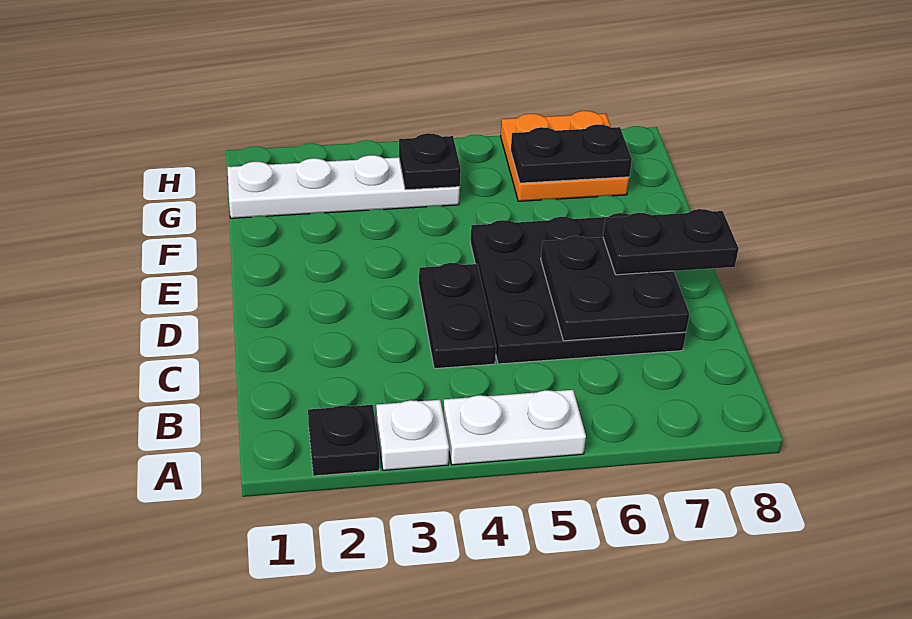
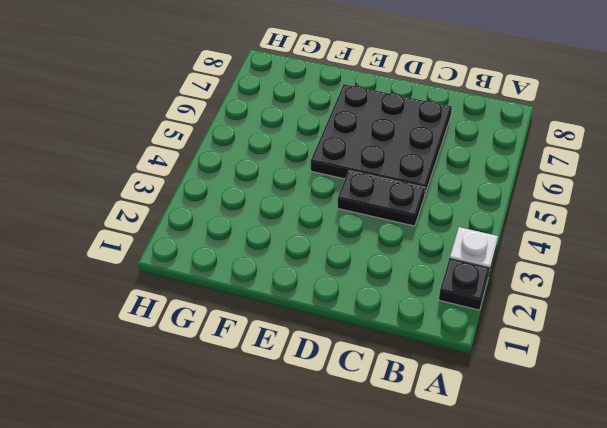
none -> white 1x2 plate [443,390,586,465]
none -> white 1x4 plate [227,155,460,218]

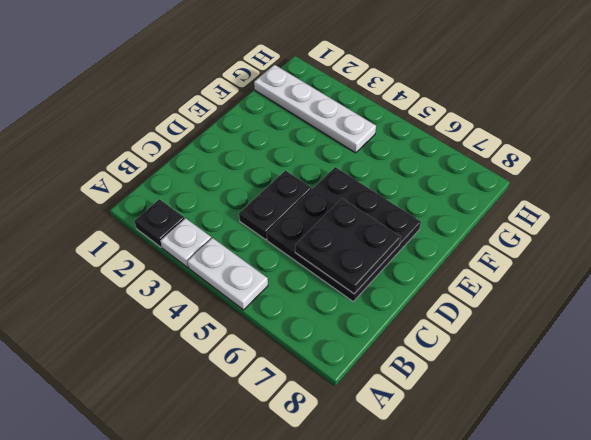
none -> orange 2x2 plate [501,111,629,201]
none -> black 1x1 plate [399,133,461,190]

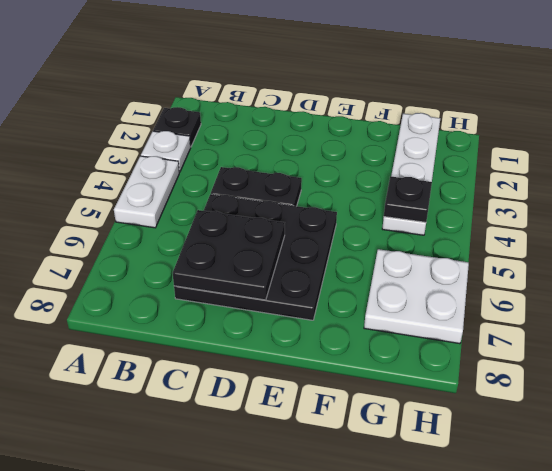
white 2x2 plate [364,249,469,344] -> orange 2x2 plate [501,111,629,201]
none -> black 1x2 plate [511,124,632,183]
none -> black 1x2 plate [603,209,739,275]

